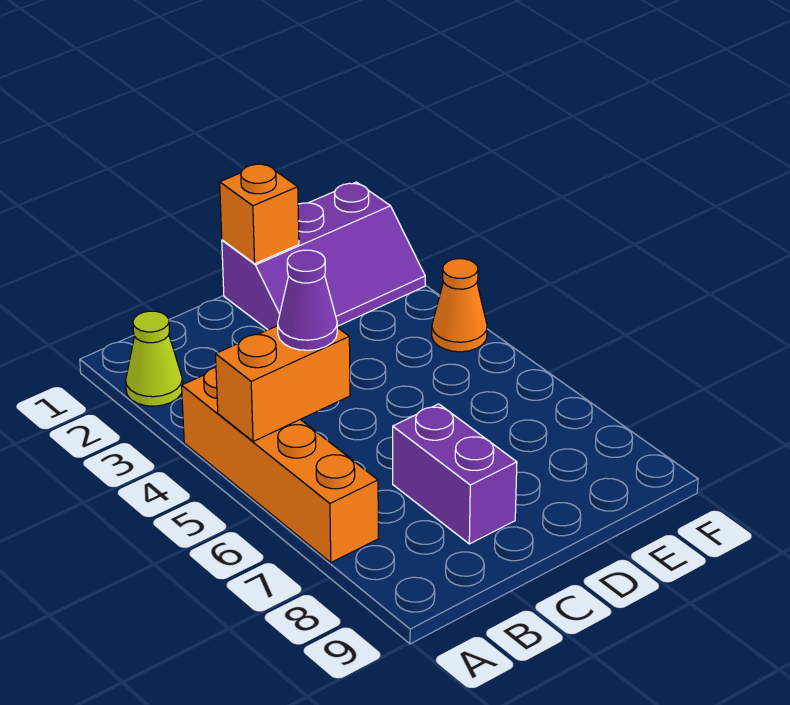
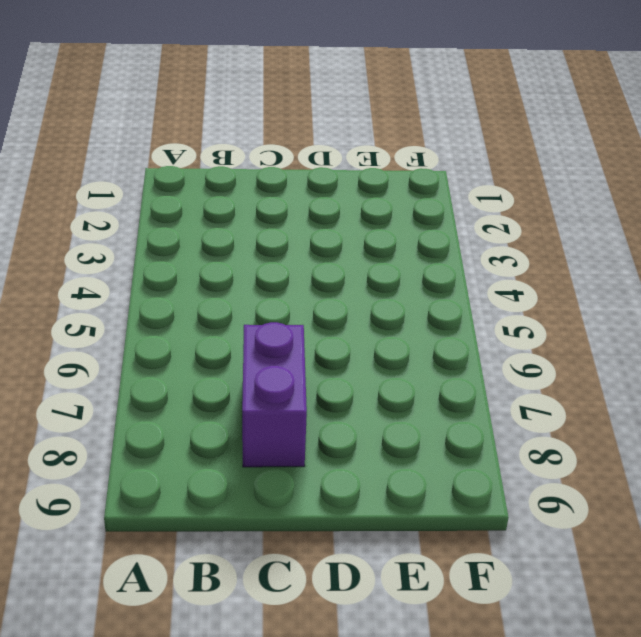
none -> lime 1x1 cone [126,311,183,406]
none -> orange 1x4 brick [182,368,378,562]

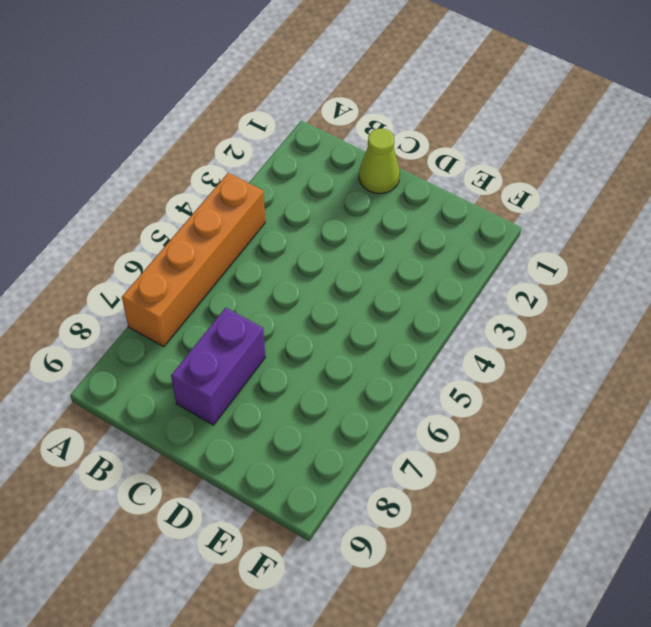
lime 1x1 cone [359,129,400,194] -> lime 1x1 cone moved to [126,311,183,406]
none -> purple 2x3 slope [222,182,425,330]
none -> orange 1x1 cone [432,259,487,352]

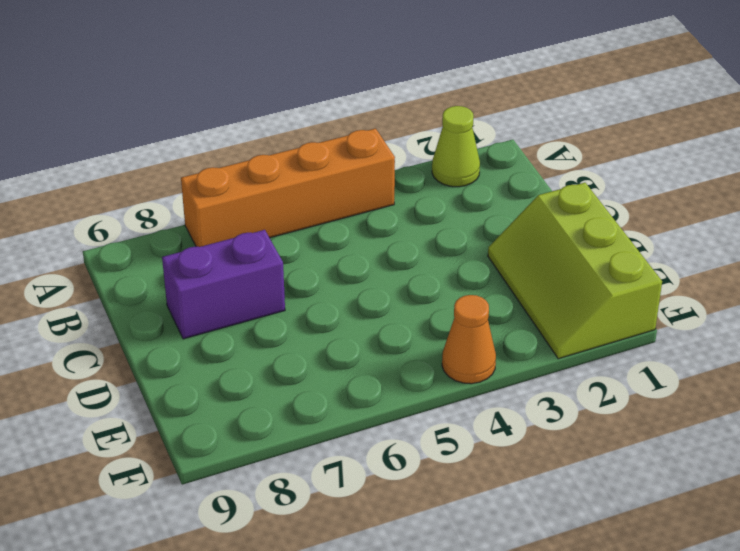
lime 2x3 slope [488,183,662,359] -> purple 2x3 slope [222,182,425,330]
none -> orange 1x2 brick [216,326,350,442]
none -> orange 1x1 brick [220,163,299,264]

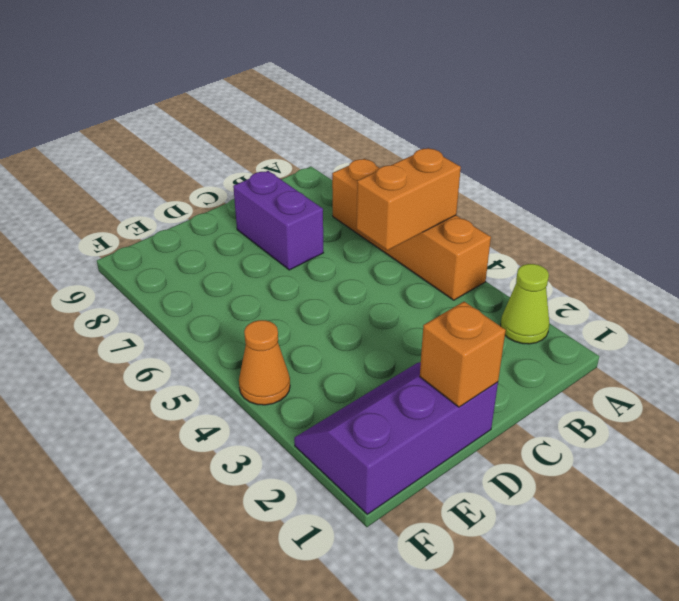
none -> purple 1x1 cone [278,250,337,350]

